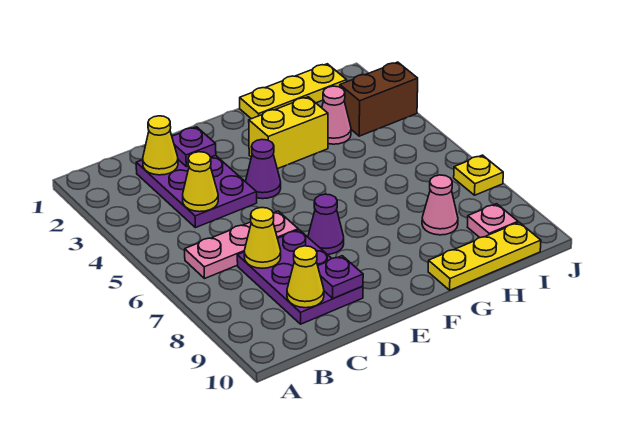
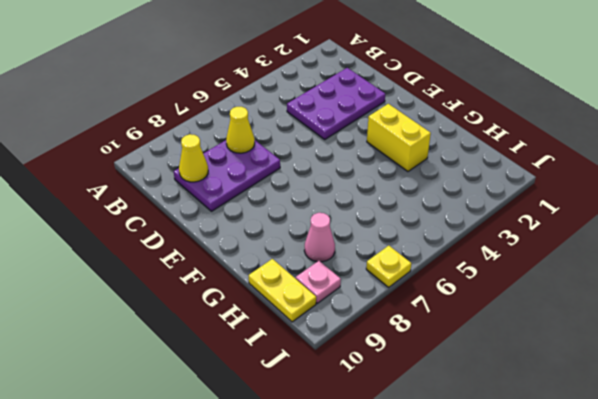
yellow 1x2 plate [249,259,316,322] -> yellow 1x3 plate [428,222,541,290]
none -> pink 1x3 plate [185,211,298,278]
none -> purple 1x1 cone [245,140,281,199]
none -> purple 1x1 cone [308,194,344,254]

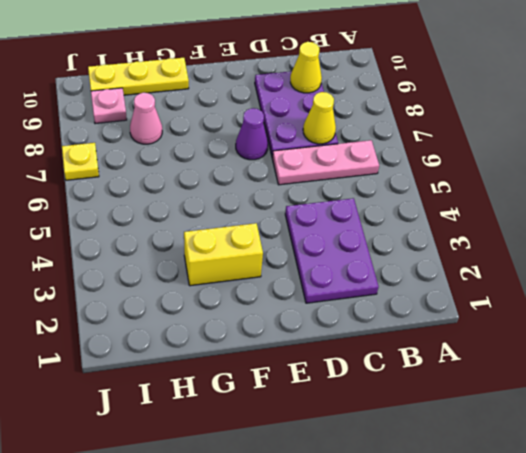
none -> purple 1x1 cone [245,140,281,199]
none -> yellow 1x3 plate [240,64,347,119]
none -> pink 1x1 cone [322,86,351,144]

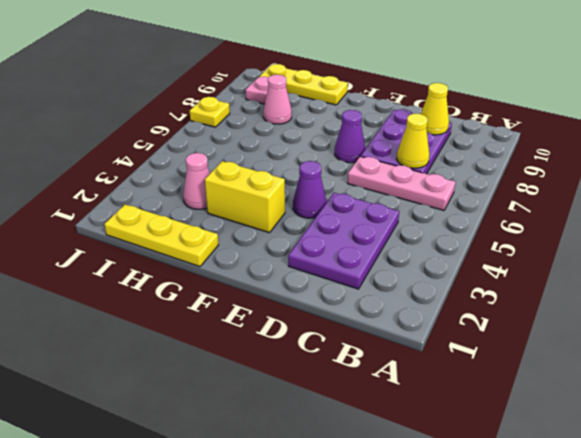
none -> brown 1x2 brick [340,62,418,136]
none -> yellow 1x1 cone [143,116,178,175]
none -> yellow 1x1 cone [183,152,218,212]

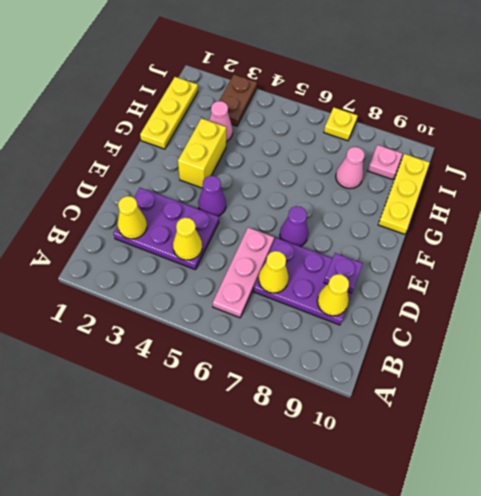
brown 1x2 plate [219,75,257,126] -> brown 1x2 brick [340,62,418,136]
none -> purple 1x1 plate [172,127,216,167]

